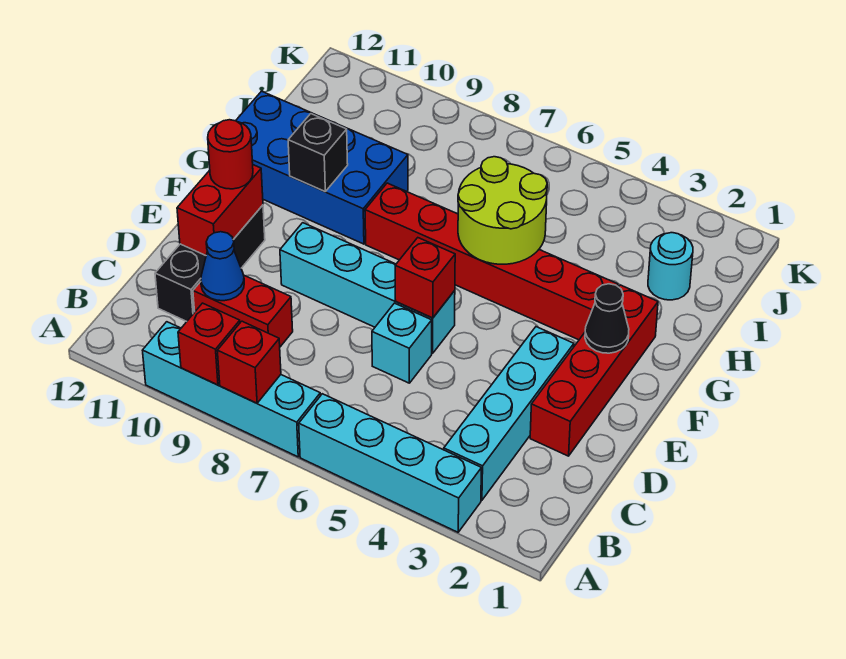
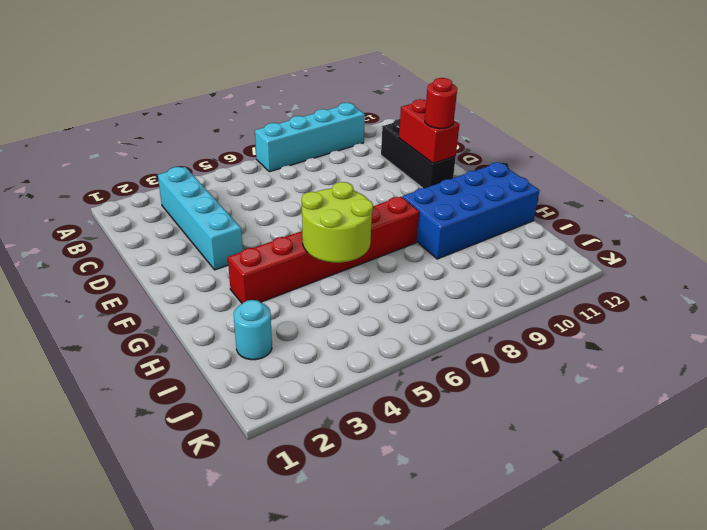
none -> cyan 1x4 brick [299,394,482,532]
none -> red 1x2 brick [193,275,293,347]
none -> red 1x4 brick [530,285,658,456]

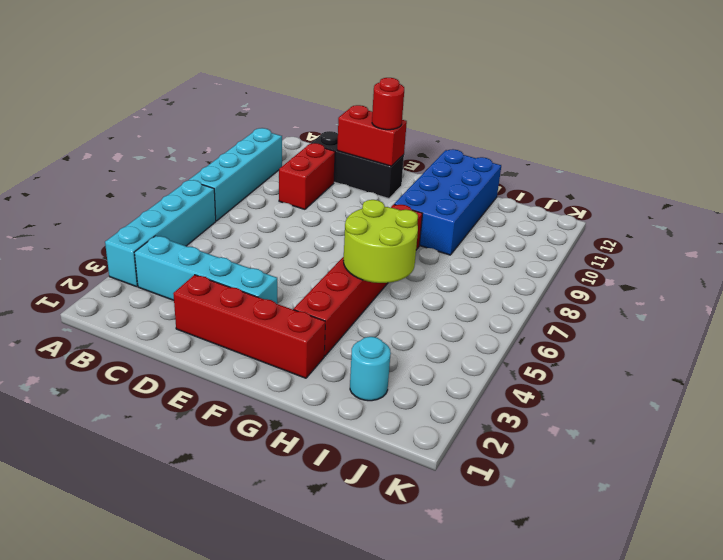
none -> cyan 1x1 brick [372,303,432,383]
none -> cyan 1x4 brick [280,223,455,353]
none -> red 1x1 brick [217,321,281,403]

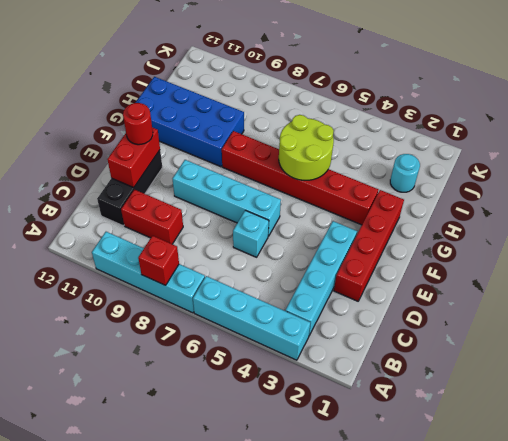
none -> red 1x1 brick [178,303,240,385]
none -> blue 1x1 cone [201,232,244,301]
none -> red 1x1 brick [395,238,455,318]

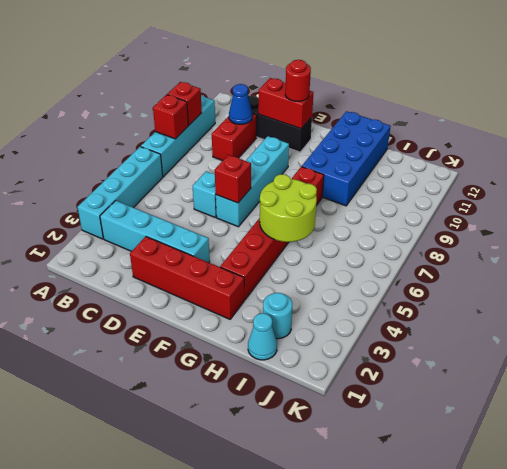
cyan 1x1 cone [248,313,277,360] -> none
none -> black 1x1 cone [585,284,629,353]
none -> black 1x1 brick [288,114,348,192]

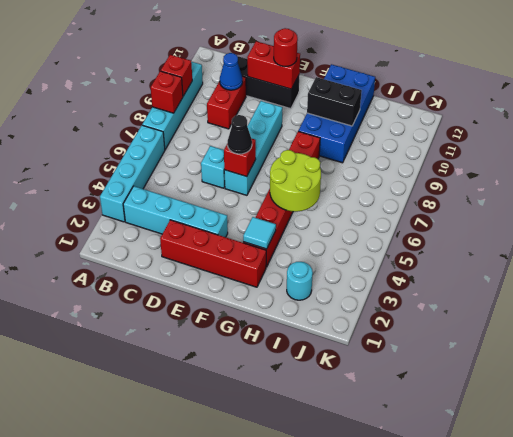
black 1x1 cone [228,115,252,154] -> black 1x1 cone moved to [585,284,629,353]
cyan 1x1 tile [243,217,276,249] -> none
black 1x2 brick [307,77,362,126] -> black 1x1 brick [288,114,348,192]

